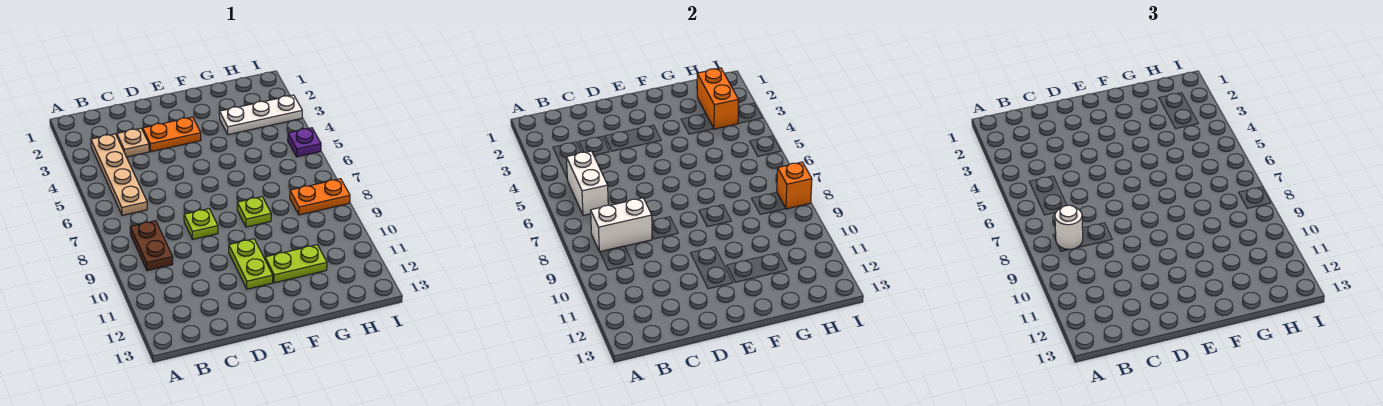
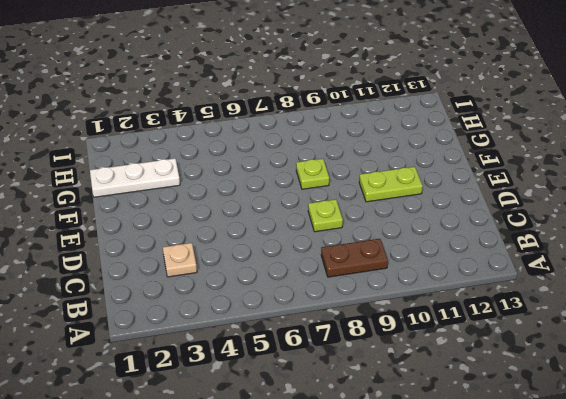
white 1x3 plate [90,158,180,197] -> white 1x3 plate turned to [219,95,302,135]
none -> tan 1x4 plate [91,134,147,215]
none -> orange 1x2 plate [143,117,201,152]
none -> lime 1x2 plate [265,245,327,283]

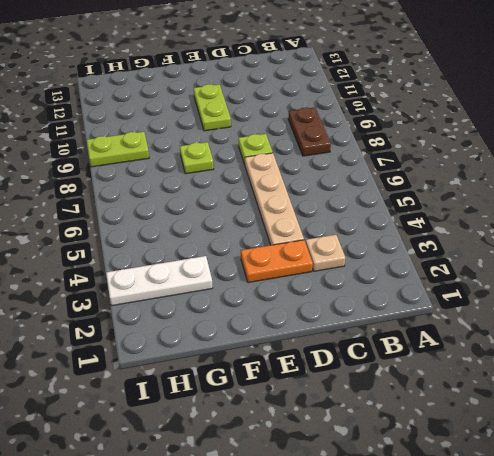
tan 1x4 plate [245,153,304,245] -> tan 1x4 plate moved to [91,134,147,215]
lime 1x2 plate [87,132,149,167] -> lime 1x2 plate moved to [265,245,327,283]
none -> orange 1x2 plate [290,179,350,215]
none -> purple 1x1 plate [288,128,321,157]
none -> white 1x2 brick [566,151,608,215]

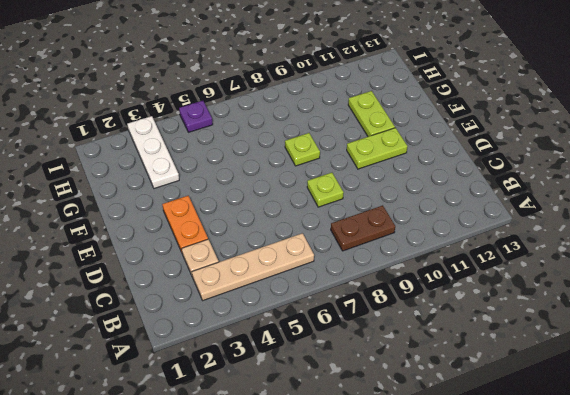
none -> orange 1x2 plate [290,179,350,215]
none -> white 1x2 brick [566,151,608,215]
none -> white 1x2 brick [591,198,652,252]

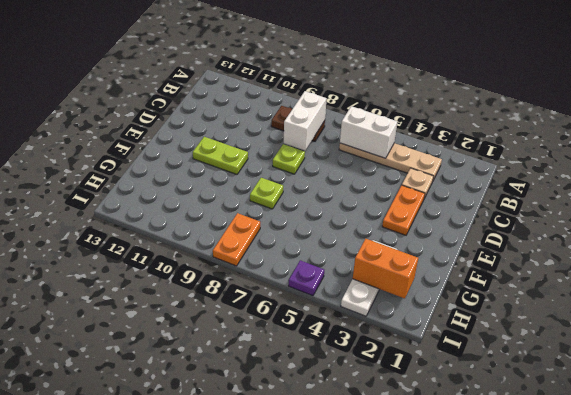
none -> lime 1x2 plate [265,245,327,283]
none -> orange 1x1 brick [777,162,812,209]
none -> white 1x1 round brick [1055,205,1083,249]

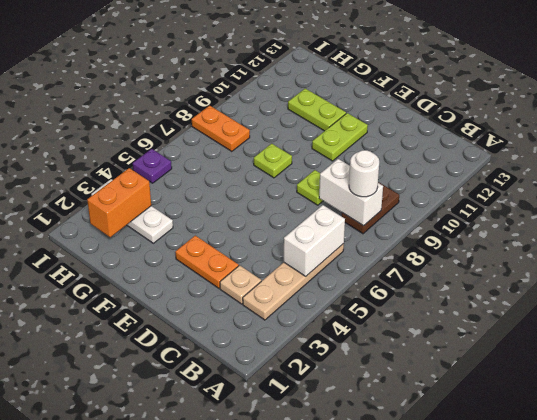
none -> orange 1x1 brick [777,162,812,209]

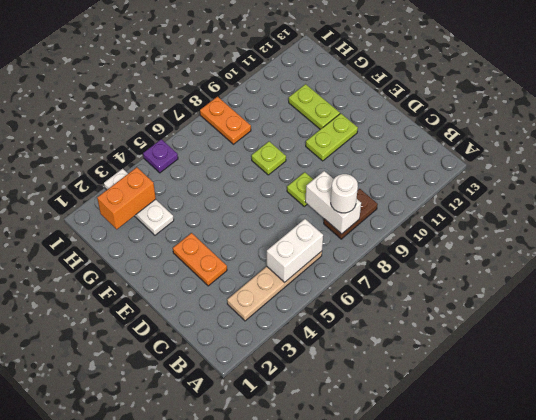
none -> tan 1x1 plate [117,128,149,157]
none -> orange 1x1 brick [777,162,812,209]

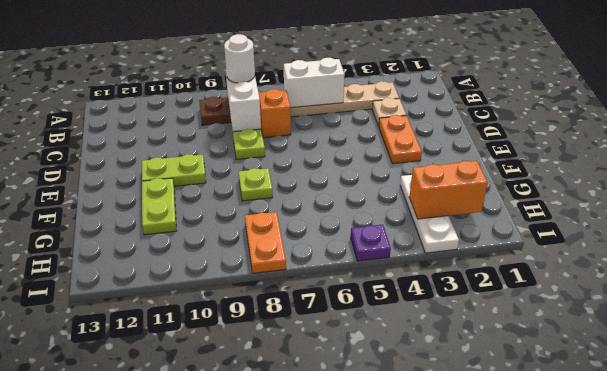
orange 1x1 brick [259,89,291,138] -> orange 1x1 brick moved to [777,162,812,209]

